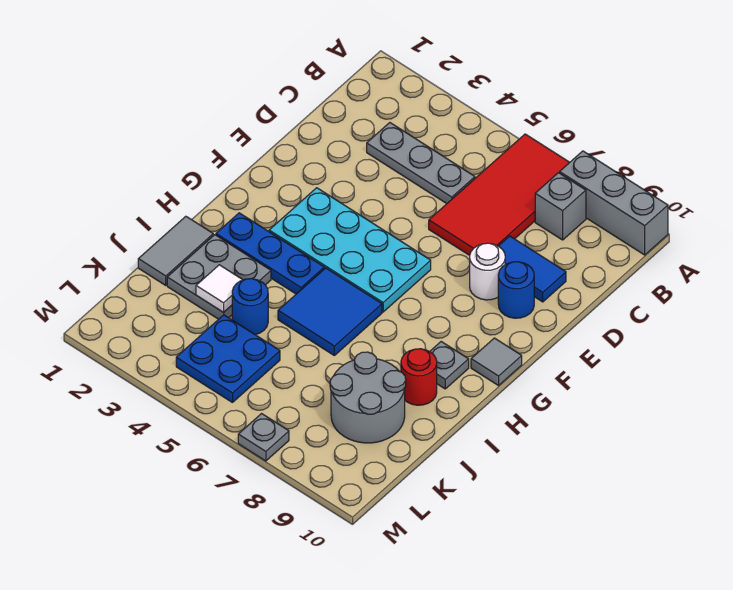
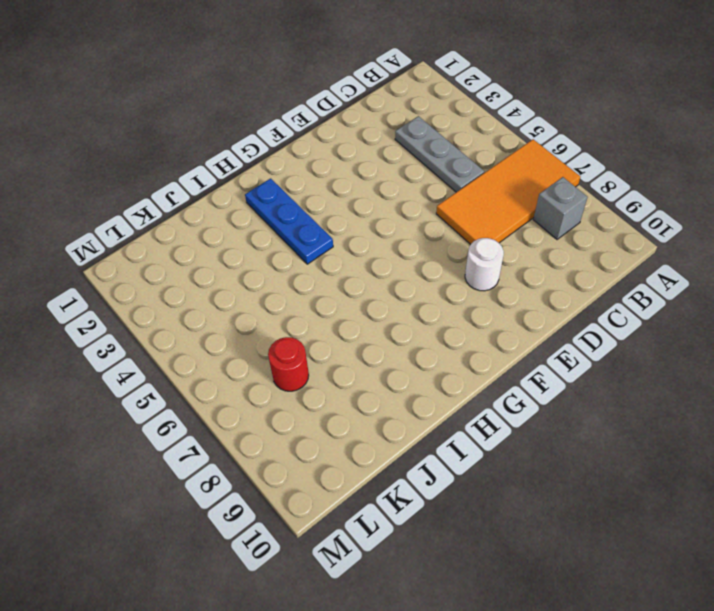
orange 2x4 tile [436,139,580,245] -> red 2x4 tile [429,134,570,255]
red 1x1 round brick [268,337,309,391] -> red 1x1 round brick moved to [401,349,437,405]
none -> grey 1x3 brick [560,151,668,255]
none -> blue 1x2 tile [499,236,566,302]
none -> blue 1x1 round brick [498,262,534,318]

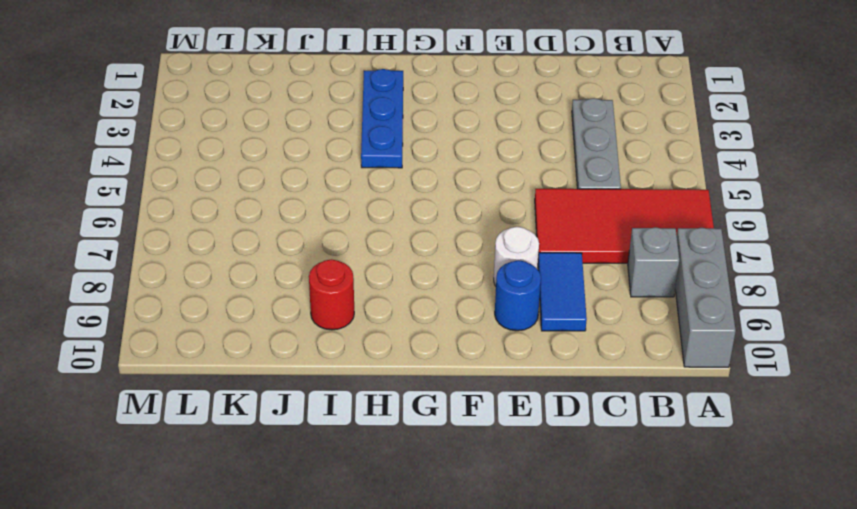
none -> cyan 2x4 plate [269,188,431,312]
none -> grey 1x1 tile [471,338,522,386]
none -> blue 2x2 tile [278,268,382,355]

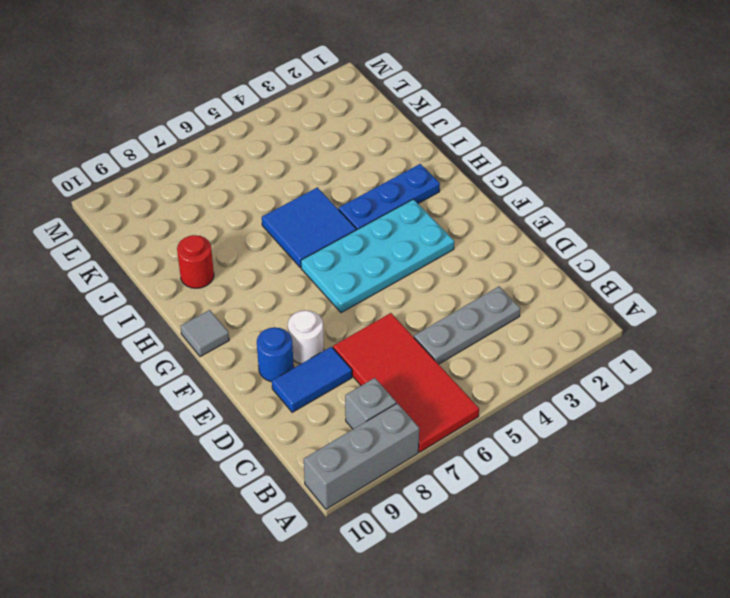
none -> grey 1x1 plate [430,342,469,389]
none -> grey 1x2 tile [138,216,213,285]
none -> grey 2x2 plate [167,235,271,319]

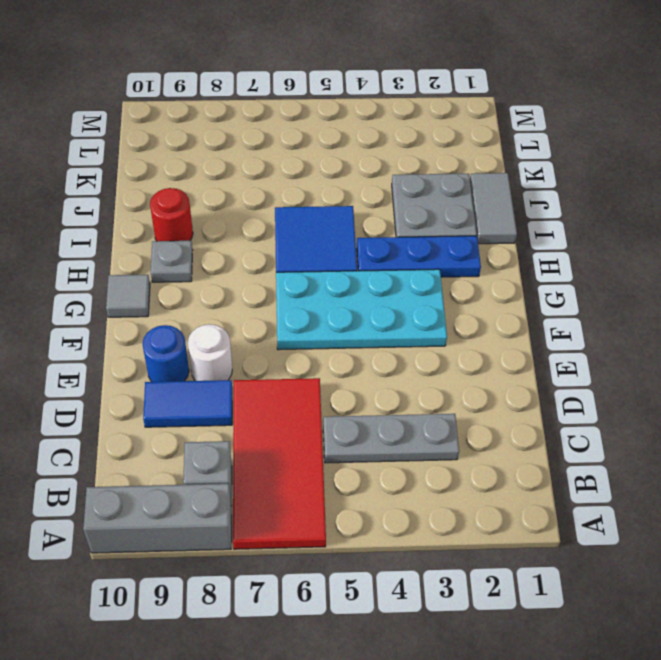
none -> blue 1x1 round brick [232,279,268,335]
none -> grey 2x2 round brick [330,352,406,443]
none -> blue 2x2 plate [176,315,280,403]

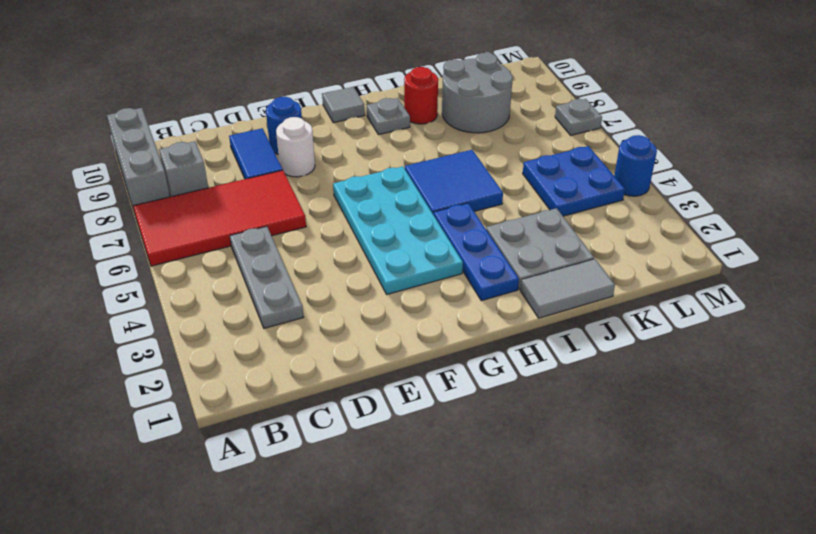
blue 1x1 round brick [614,135,657,196] -> blue 1x1 round brick moved to [232,279,268,335]
none -> white 1x1 tile [196,265,242,313]

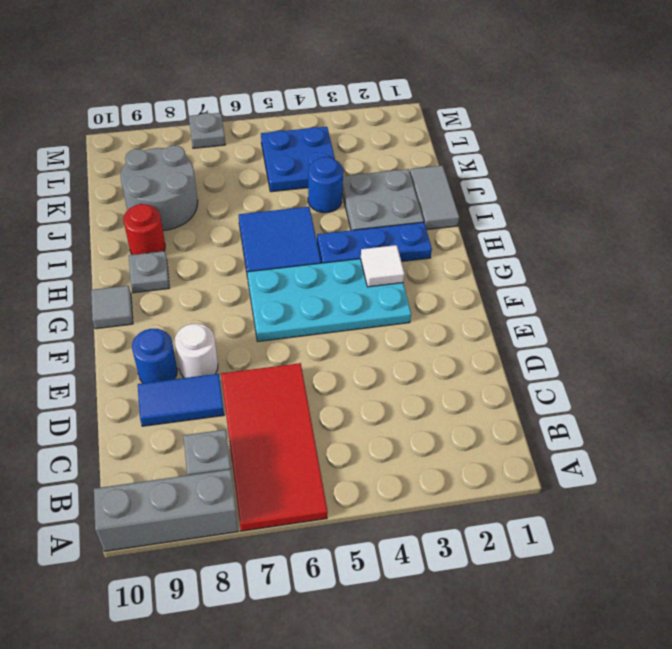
white 1x1 tile [361,245,405,287] -> white 1x1 tile moved to [196,265,242,313]
none -> grey 1x3 plate [367,123,475,204]

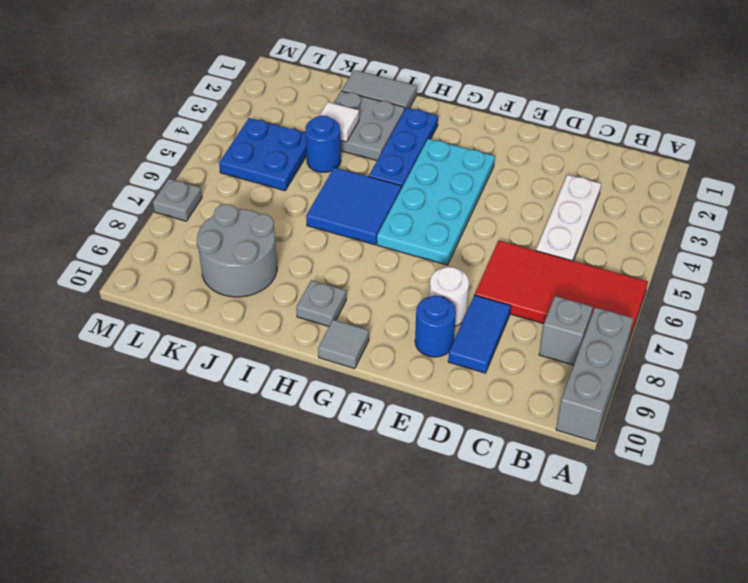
white 1x3 plate [536,175,601,261] -> grey 1x3 plate [367,123,475,204]
none -> red 1x1 round brick [401,349,437,405]

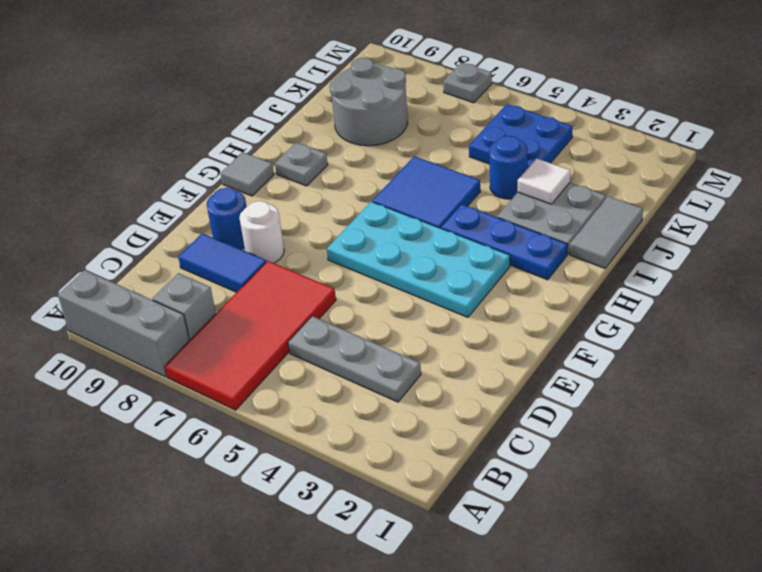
none -> red 1x1 round brick [401,349,437,405]

